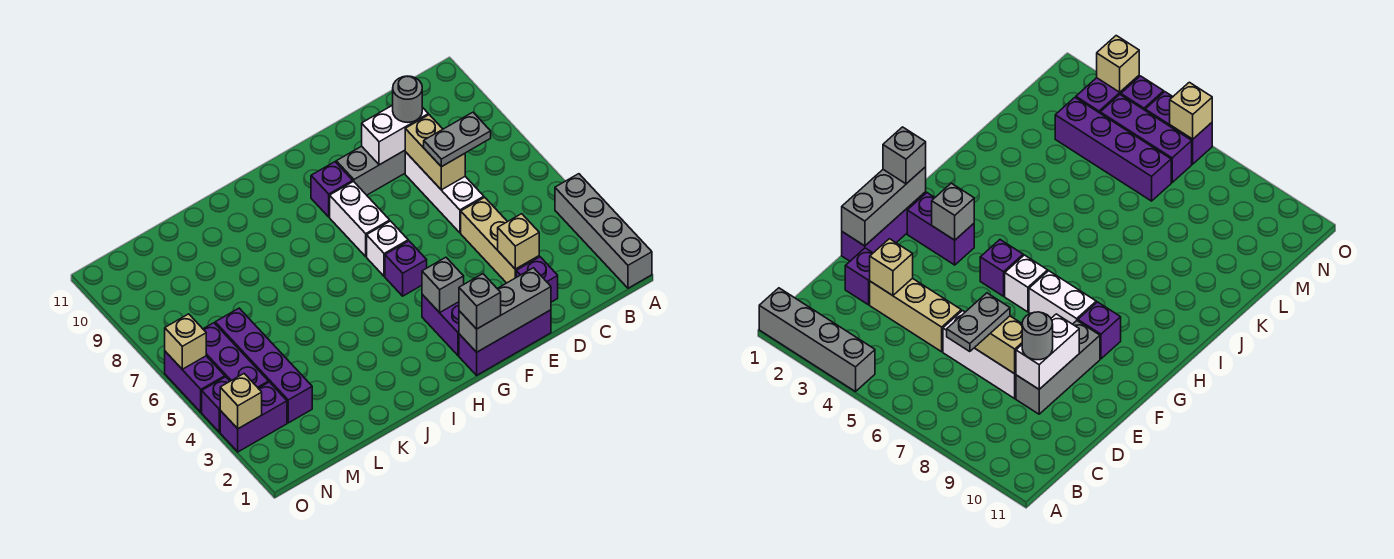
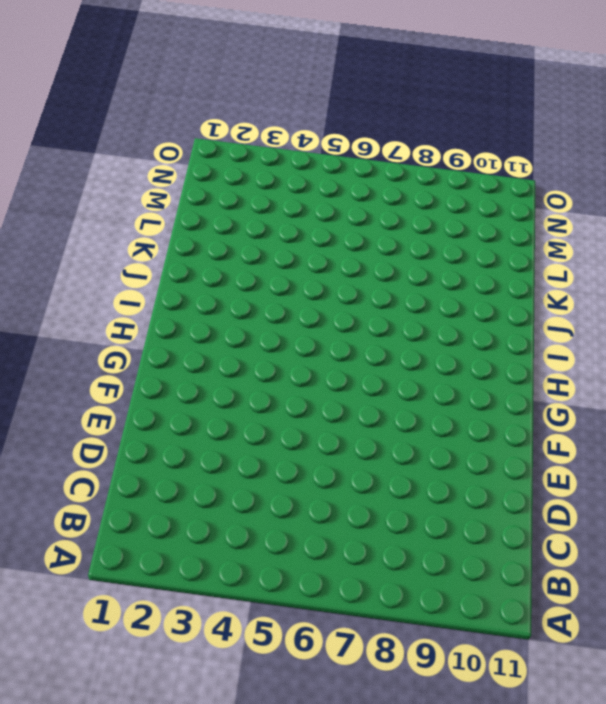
none -> grey 1x4 brick [555,174,652,288]
none -> purple 1x1 brick [516,257,558,302]
none -> tan 1x3 brick [461,197,539,283]

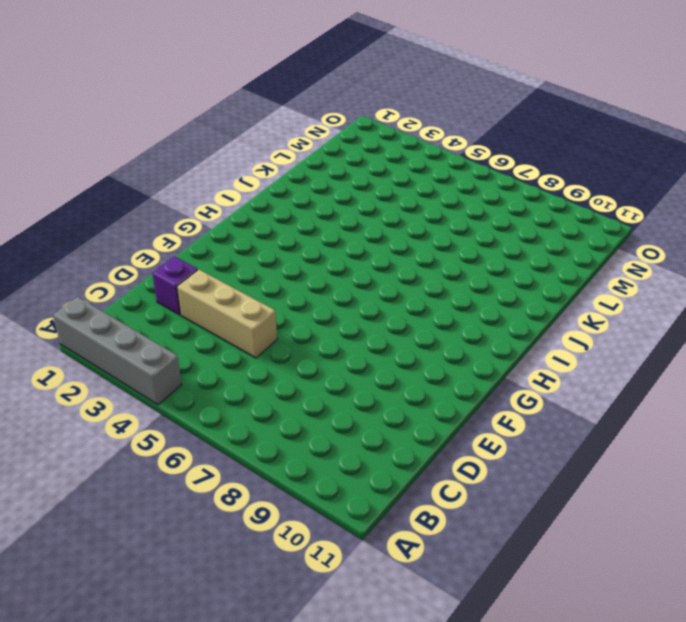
none -> white 1x3 brick [405,152,484,233]
none -> grey 1x3 brick [336,146,405,195]
none -> purple 1x3 brick [459,310,551,375]

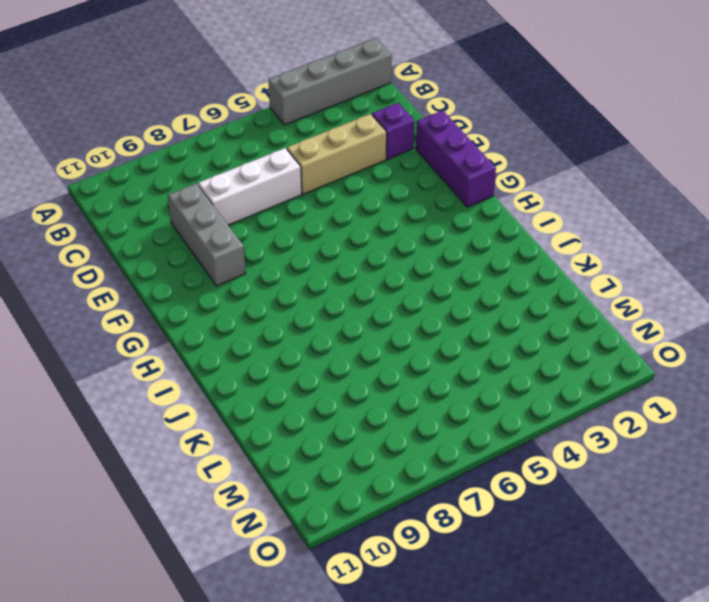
none -> purple 1x2 brick [422,294,459,356]
none -> purple 1x1 brick [385,241,427,296]
none -> white 1x1 brick [367,221,408,276]

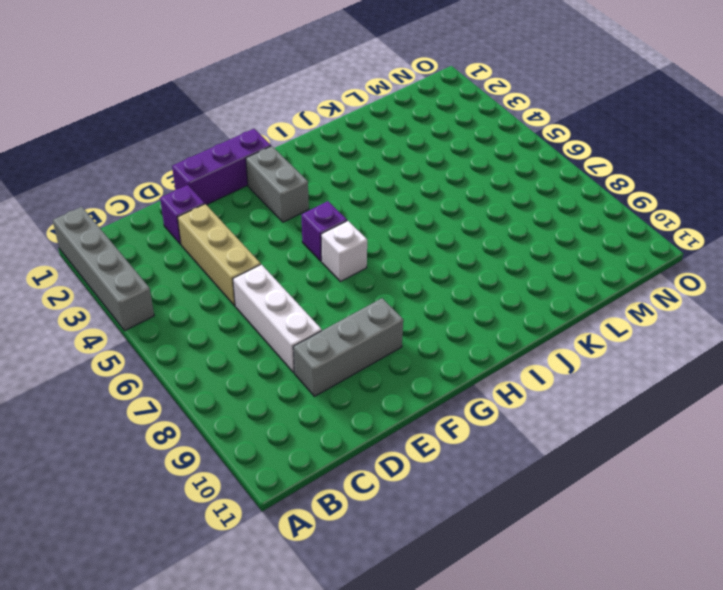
grey 1x2 brick [246,146,309,222] -> purple 1x2 brick [422,294,459,356]
none -> white 1x2 brick [330,182,390,256]
none -> purple 1x1 brick [311,162,353,217]
none -> purple 1x4 brick [215,308,312,423]

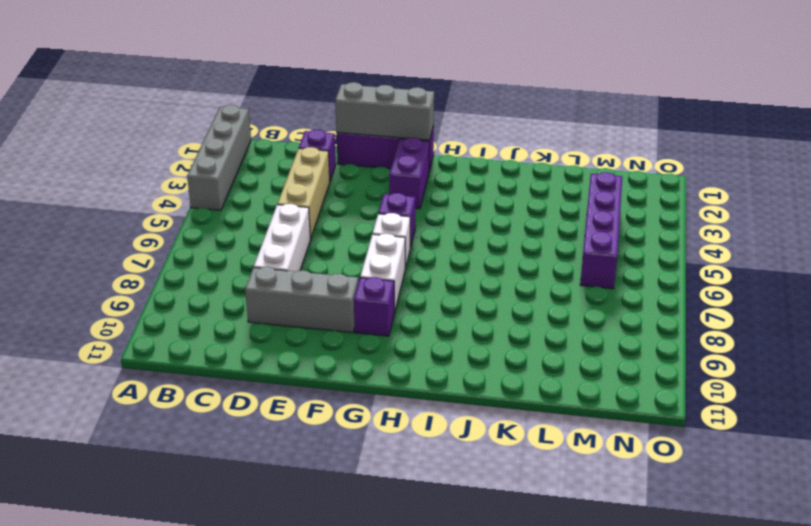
none -> purple 1x2 brick [220,382,287,452]
none -> purple 1x3 brick [203,323,269,388]
none -> purple 1x1 brick [202,377,230,432]

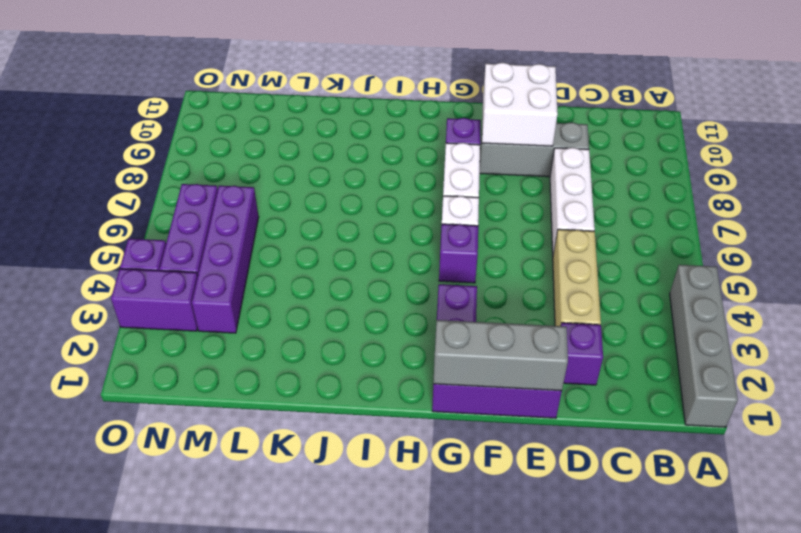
white 2x2 brick [482,63,558,146] -> white 1x2 brick [362,105,428,165]
none -> purple 1x2 brick [165,351,225,412]
none -> tan 1x1 brick [498,214,539,269]
none -> tan 1x2 brick [405,115,465,190]

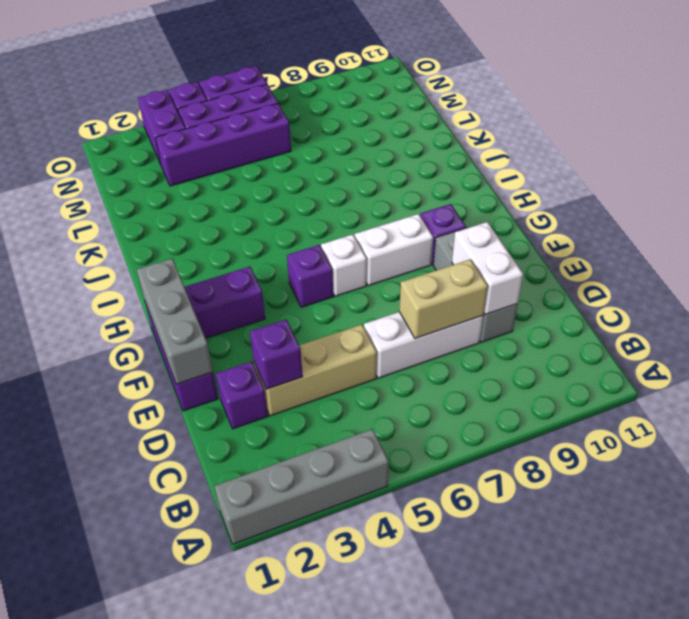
purple 1x1 brick [250,319,303,389] -> tan 1x1 brick [498,214,539,269]
none -> grey 1x1 brick [422,257,464,313]
none -> tan 1x1 brick [220,374,262,429]
none -> tan 1x1 brick [165,314,206,369]

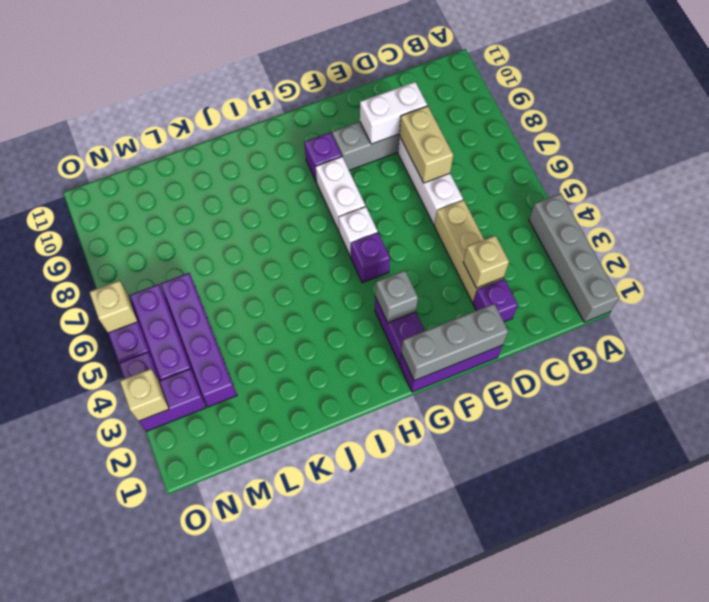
none -> grey 1x2 plate [424,112,491,167]
none -> grey 1x1 round brick [393,76,422,122]
none -> grey 1x1 brick [459,274,501,329]

